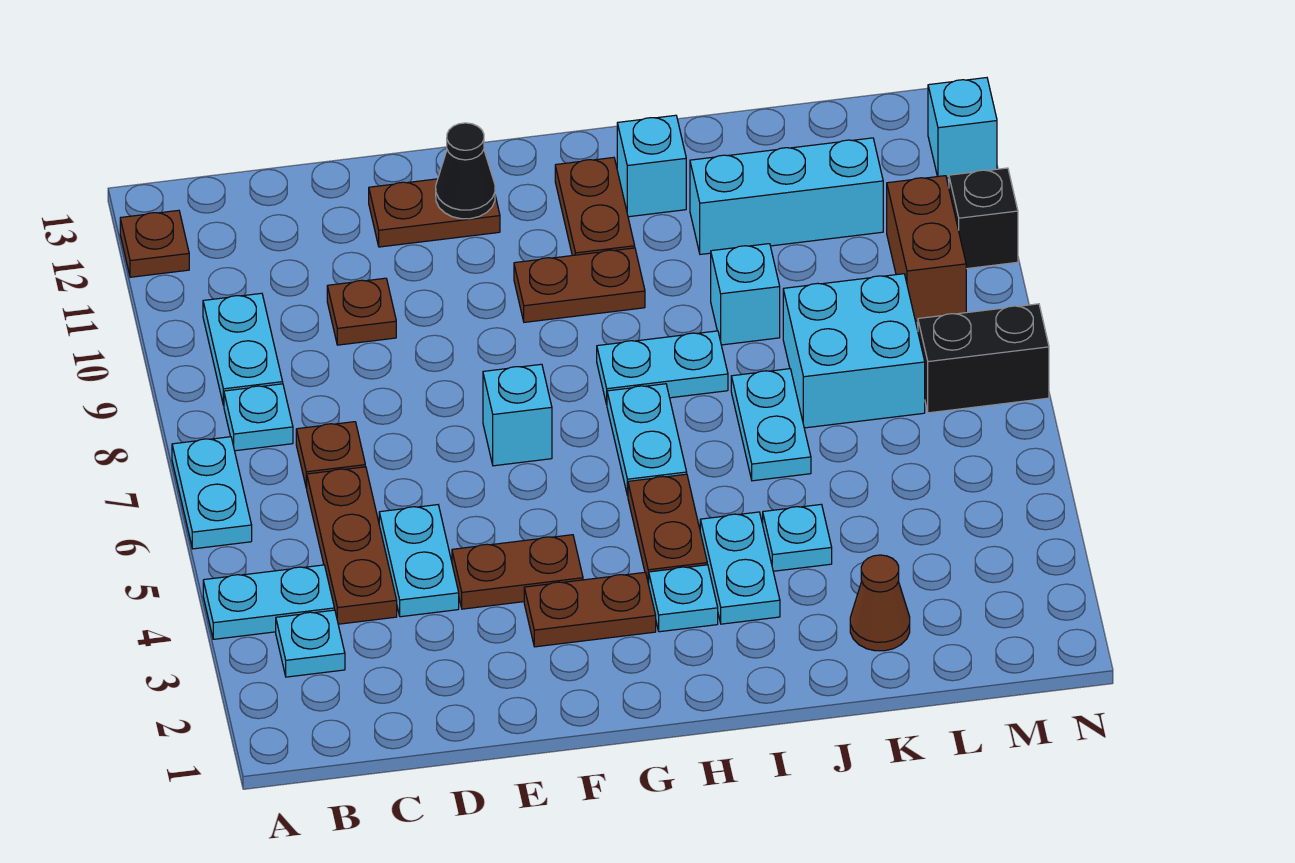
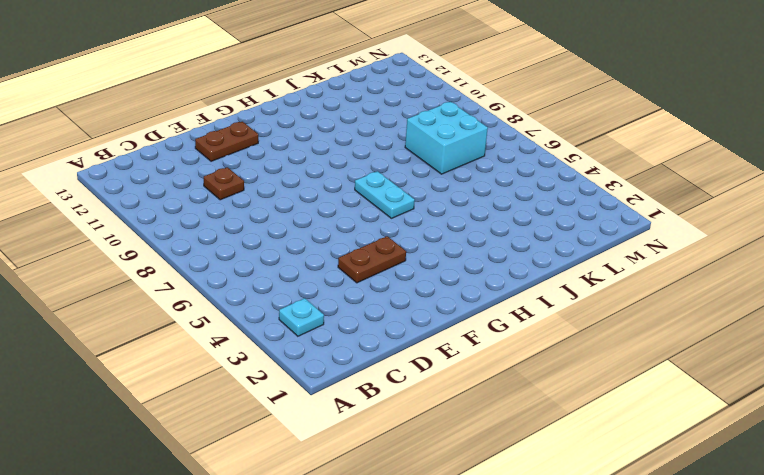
none -> cyan 1x2 plate [203,565,334,639]
none -> cyan 1x2 plate [172,437,252,549]
none -> brown 1x1 plate [120,210,189,277]
none -> cyan 1x1 plate [224,384,293,451]

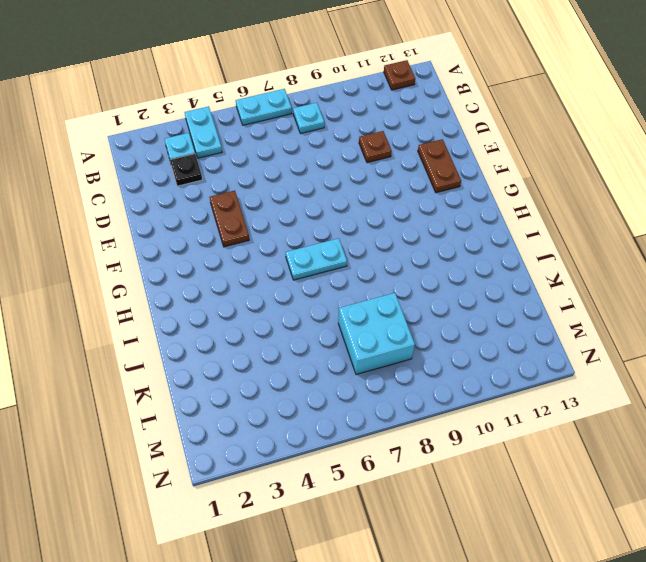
black 1x1 plate [170,154,202,186] -> none
none -> cyan 1x2 plate [203,293,283,405]
none -> brown 1x3 plate [307,467,397,624]
none -> brown 1x1 plate [296,422,365,488]
none -> cyan 1x2 plate [379,505,459,617]

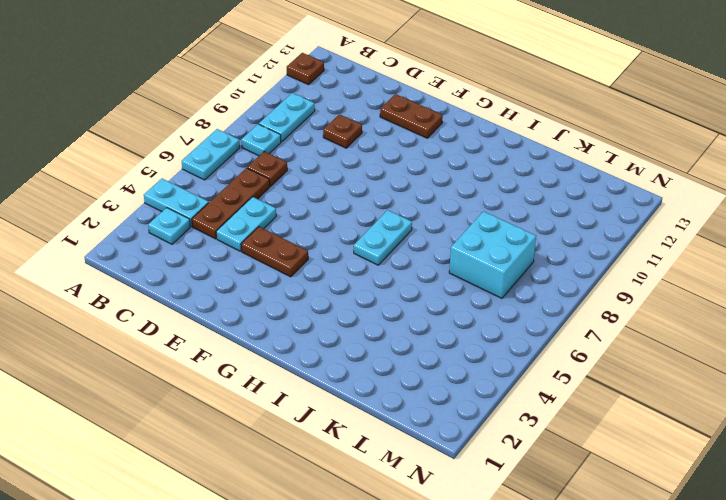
none -> brown 1x2 plate [524,572,656,647]
none -> cyan 1x1 brick [483,364,552,466]
none -> brown 1x2 plate [514,248,645,322]
none -> cyan 1x1 plate [649,565,718,632]

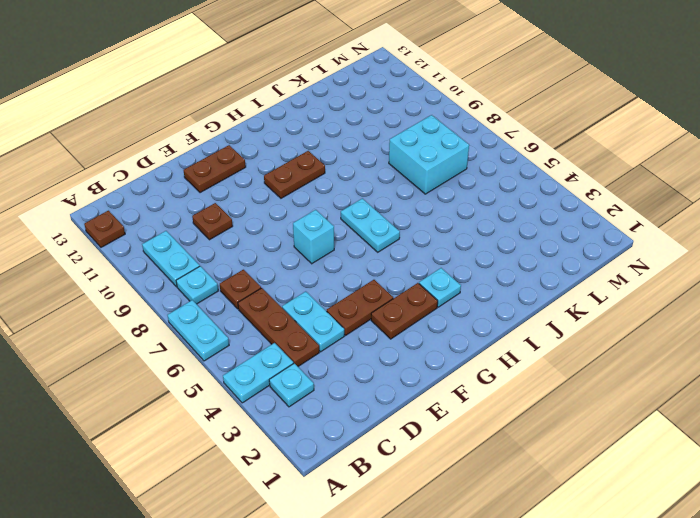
none -> brown 1x2 plate [628,474,707,584]
none -> cyan 1x2 plate [597,331,728,404]
none -> brown 1x2 plate [555,157,635,256]
none -> cyan 1x2 plate [700,512,780,624]

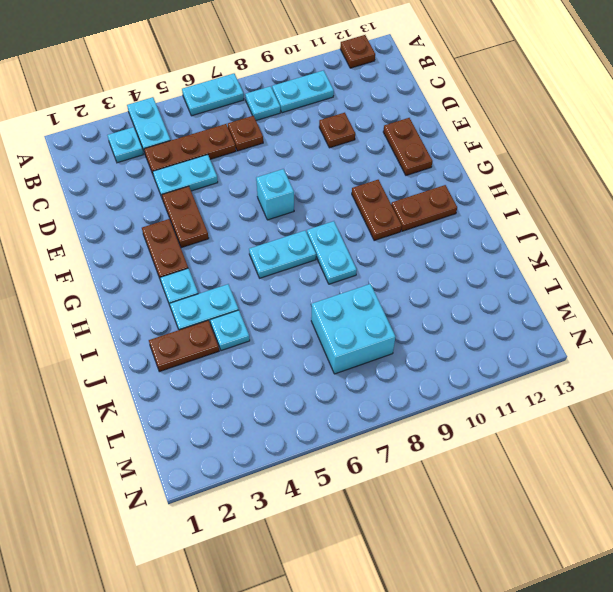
brown 1x2 plate [149,320,219,372] -> brown 1x2 plate moved to [628,474,707,584]
none -> cyan 1x1 brick [617,115,686,217]
none -> cyan 1x2 plate [731,369,811,481]
none -> cyan 1x1 brick [711,244,780,345]
none -> cyan 1x3 brick [690,138,883,254]

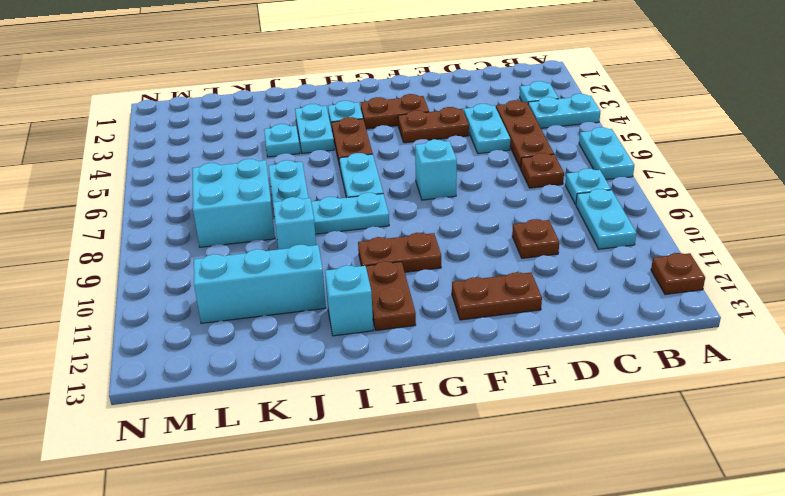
none -> brown 1x1 cone [850,555,910,651]
none -> black 1x2 brick [918,304,1049,413]
none -> brown 1x2 brick [887,176,966,321]
none -> black 1x1 brick [949,168,1018,269]

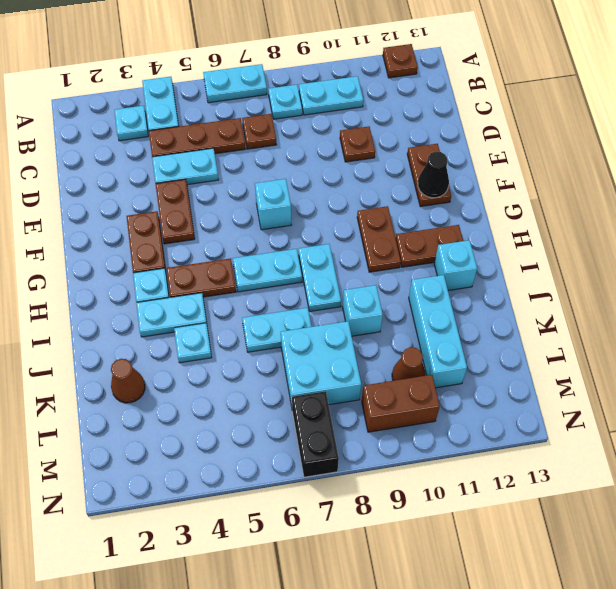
brown 1x1 cone [392,347,425,381] -> none
none -> black 1x1 brick [949,168,1018,269]
none -> cyan 1x1 brick [928,78,997,178]

